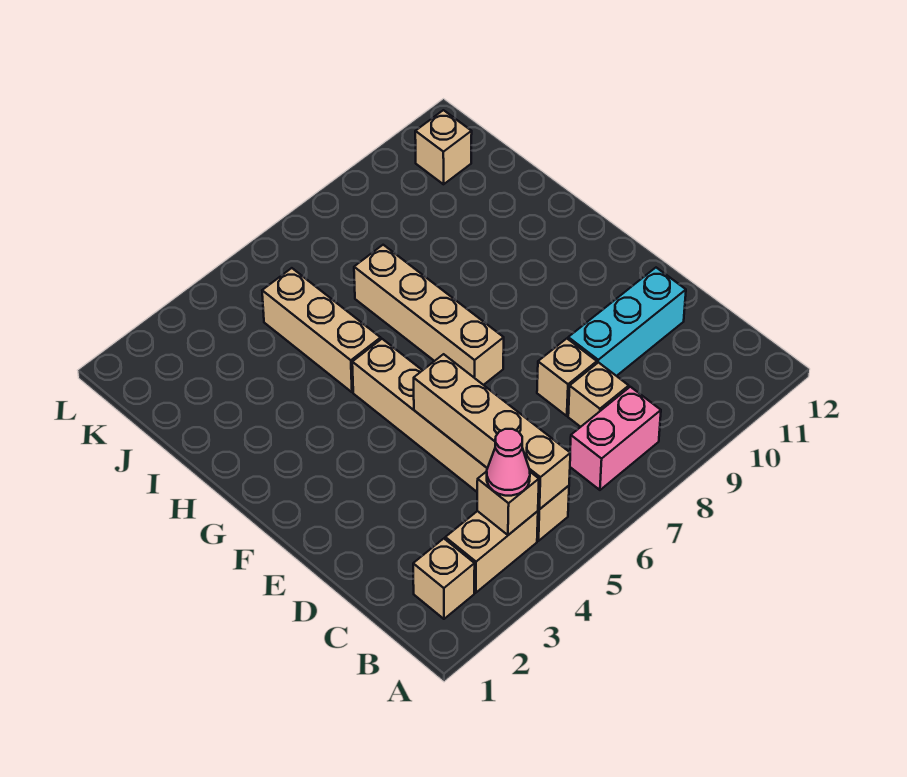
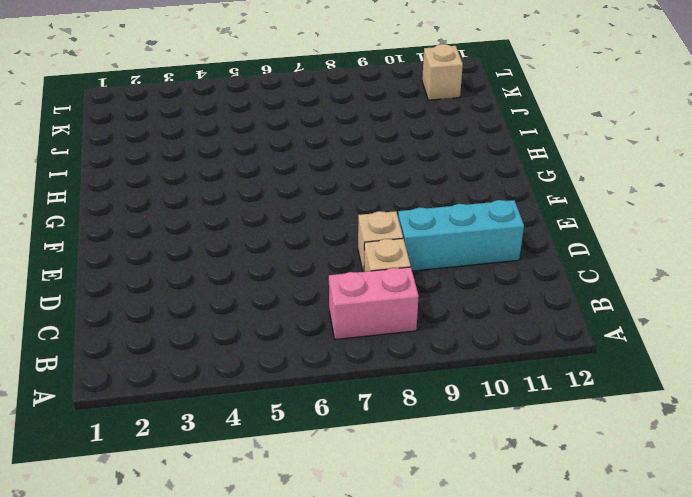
none -> tan 1x1 brick [413,539,475,619]
none -> tan 1x2 brick [445,511,538,593]
none -> tan 1x6 brick [352,339,569,541]

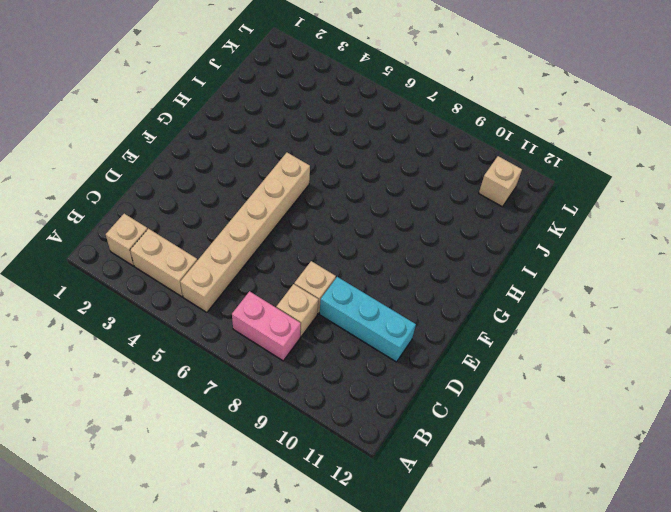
none -> tan 1x4 brick [354,245,504,385]
none -> tan 1x3 brick [262,268,381,392]
none -> tan 1x1 brick [477,471,539,535]

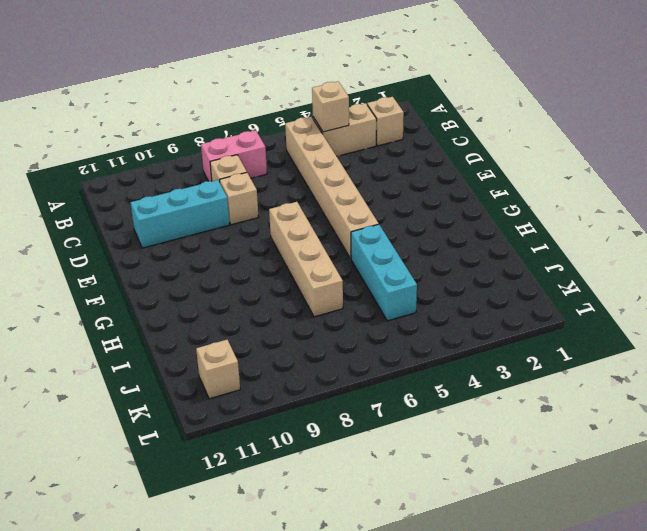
cyan 1x3 brick [351,224,417,321] -> tan 1x3 brick [262,268,381,392]
none -> tan 1x4 brick [414,354,570,509]
none -> pink 1x1 cone [487,429,530,496]

